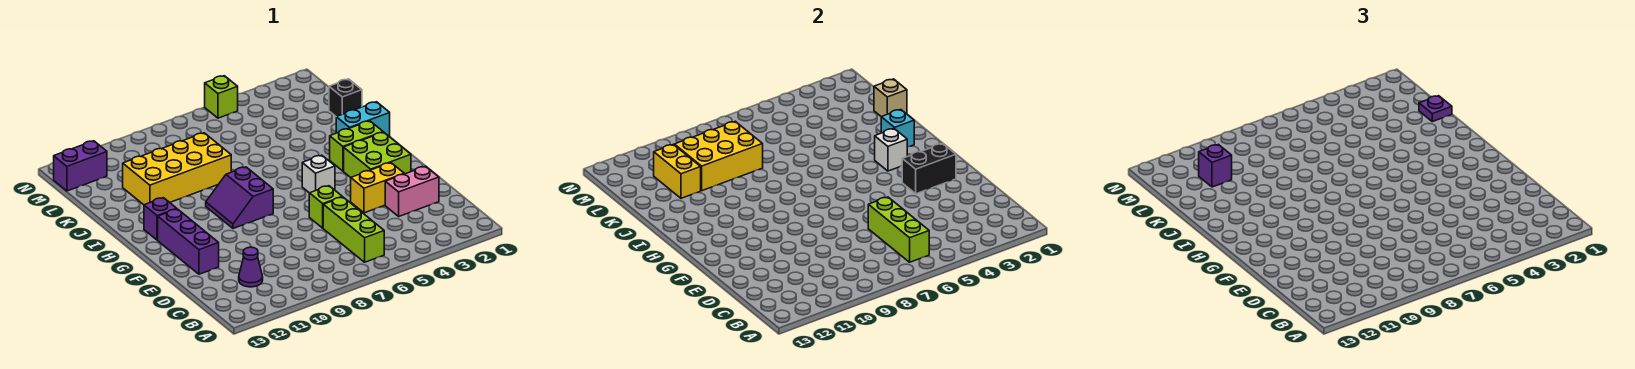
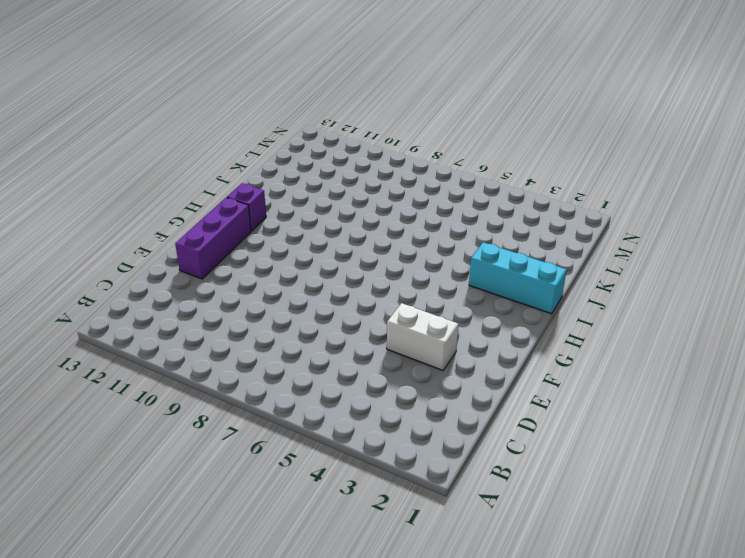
white 1x2 brick [387,303,458,370] -> yellow 1x2 brick [351,163,404,213]
cyan 1x3 brick [469,242,567,314] -> cyan 1x2 brick [336,102,390,137]
none -> lime 1x3 brick [323,197,384,262]
none -> purple 1x1 cone [239,247,263,287]
none -> pink 1x2 brick [385,166,439,216]

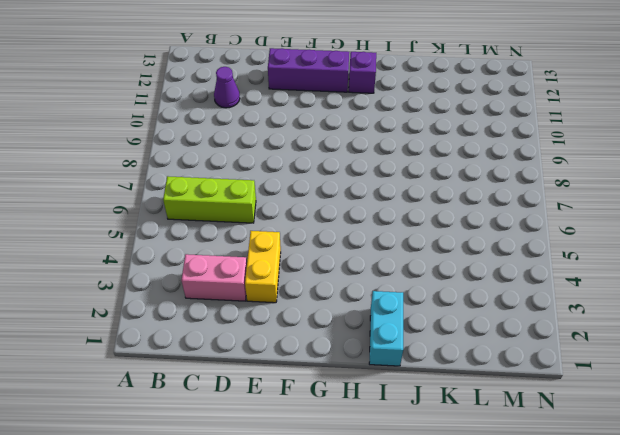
pink 1x2 brick [181,254,247,301] -> pink 1x2 brick turned to [385,166,439,216]
none -> lime 1x1 brick [309,186,342,228]
none -> lime 2x2 brick [344,132,411,177]
none -> white 1x1 brick [302,155,335,193]

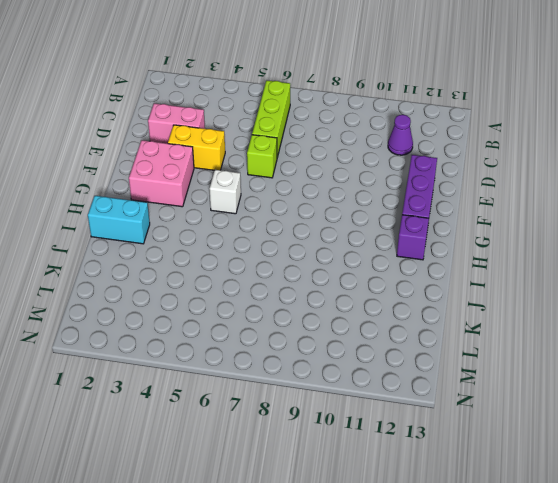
pink 2x2 brick [129,140,194,207] -> lime 2x2 brick [344,132,411,177]
none -> purple 2x2 slope [206,167,273,229]
none -> lime 1x2 brick [330,121,383,171]
none -> yellow 2x4 brick [123,133,231,205]

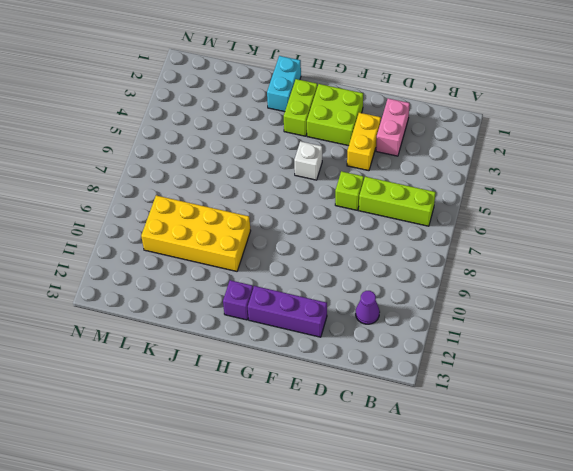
yellow 2x4 brick [141,195,251,271] -> yellow 2x4 brick turned to [123,133,231,205]
none -> purple 2x2 slope [206,167,273,229]
none -> black 1x1 brick [329,79,362,117]
none -> purple 1x2 brick [54,141,107,191]

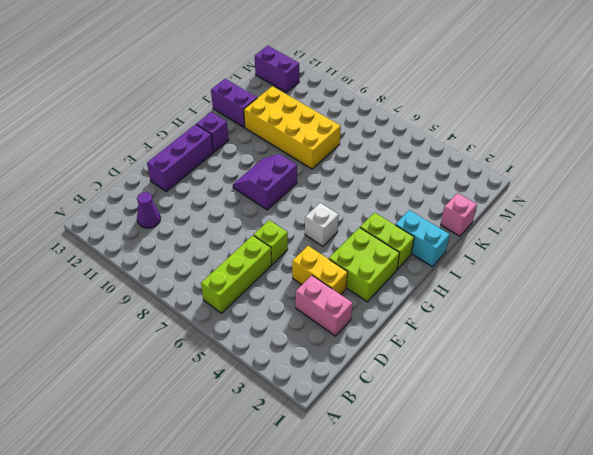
purple 1x2 brick [211,79,257,127] -> none
pink 1x1 brick [441,193,477,236] -> black 1x1 brick [329,79,362,117]
none -> lime 1x1 brick [205,76,238,118]
none -> lime 1x3 brick [868,197,929,262]
none -> black 1x2 brick [902,144,956,194]

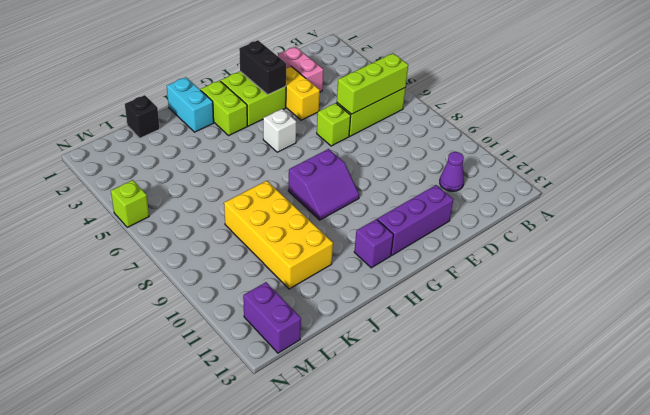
none -> white 1x1 brick [875,129,907,171]
none -> cyan 1x1 brick [881,110,914,147]
none -> tan 1x1 brick [874,79,907,117]

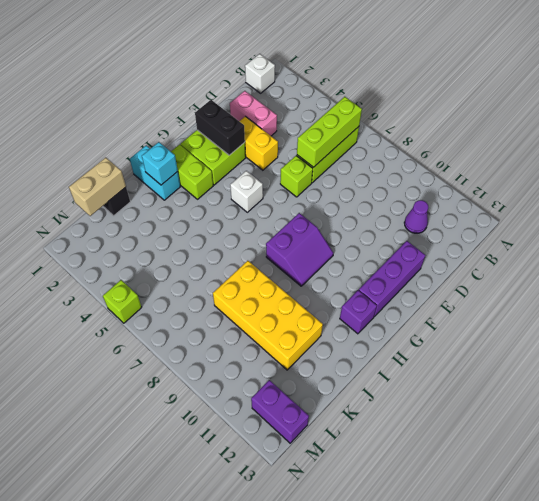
white 1x1 brick [245,54,275,93] -> white 1x1 brick moved to [875,129,907,171]
tan 1x2 brick [69,158,126,216] -> tan 1x1 brick [874,79,907,117]
none -> yellow 2x3 brick [674,121,763,191]
none -> yellow 1x2 brick [654,144,701,198]
none -> purple 1x1 plate [1419,96,1452,122]

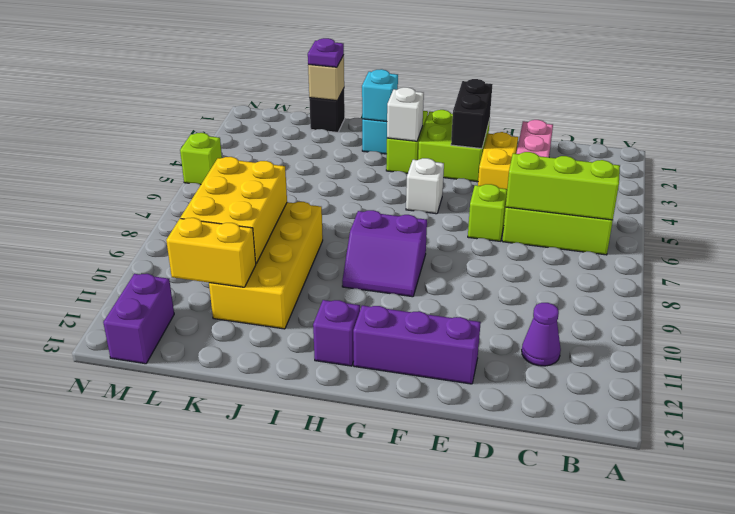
none -> purple 1x1 brick [1199,144,1232,187]

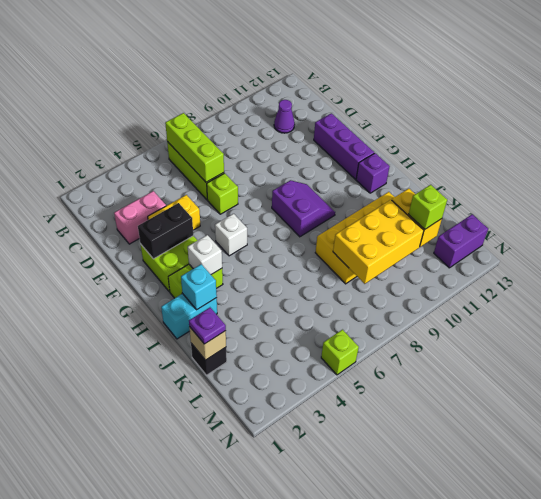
lime 1x1 brick [409,185,447,230] -> purple 1x1 brick [1199,144,1232,187]

